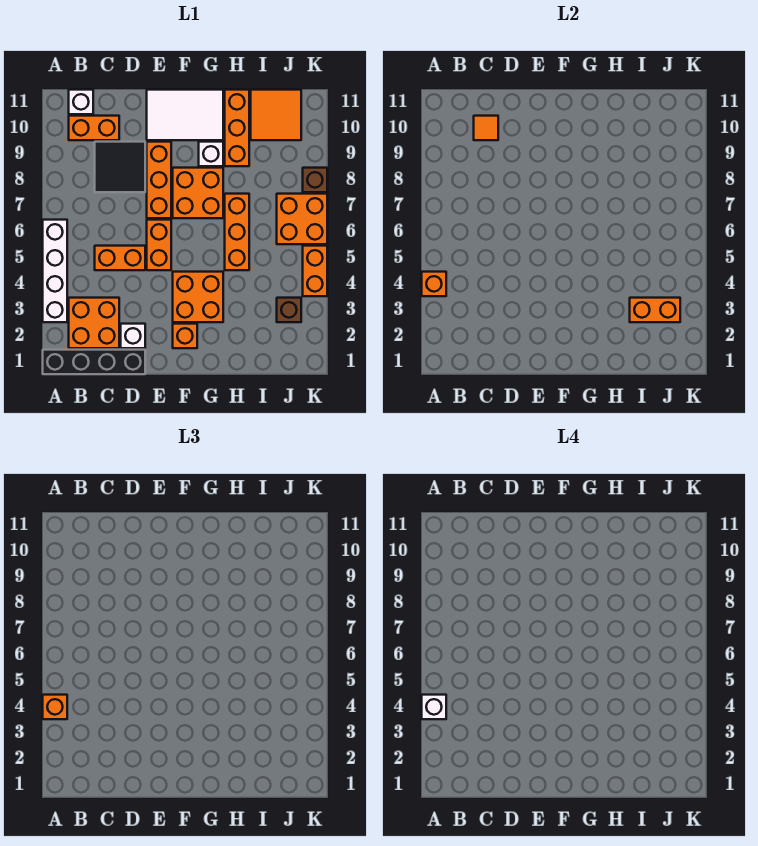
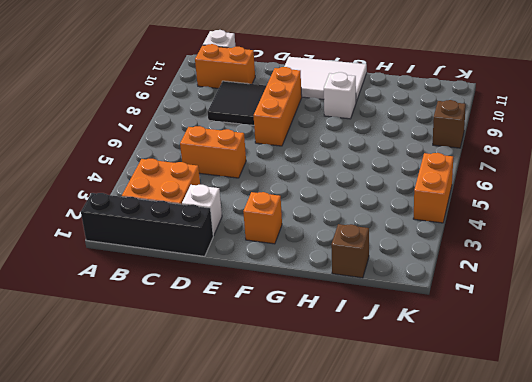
brown 1x1 brick [331,224,369,278] -> brown 1x1 brick moved to [277,298,301,322]
none -> white 1x4 brick [43,220,67,322]
none -> orange 1x2 brick [147,220,171,270]
none -> orange 2x2 brick [173,272,223,322]

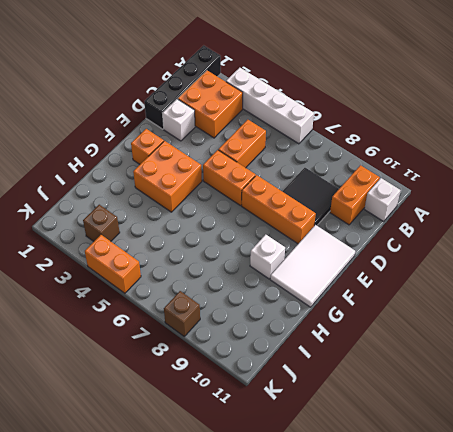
none -> orange 2x2 brick [173,168,223,218]
none -> orange 1x3 brick [225,194,249,270]
none -> orange 1x3 brick [225,90,249,166]

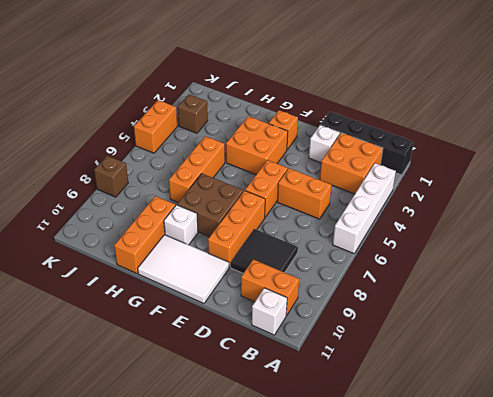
brown 2x2 brick [177,174,243,237] -> orange 2x2 brick [173,168,223,218]
none -> orange 2x2 tile [251,90,301,140]
none -> orange 2x2 brick [277,194,327,244]
none -> orange 1x1 brick [422,272,446,296]

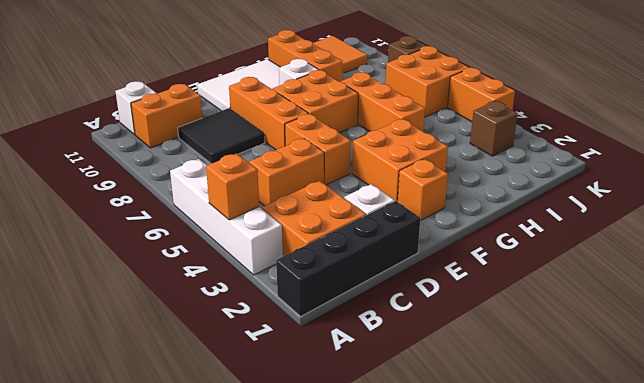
none -> orange 1x1 tile [474,116,498,140]
none -> orange 1x2 brick [630,298,680,322]
none -> orange 1x1 brick [43,695,67,719]

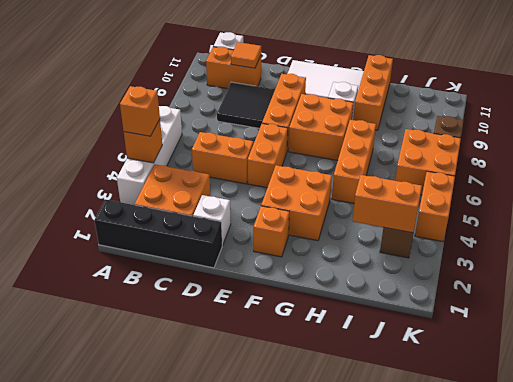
none -> orange 2x2 tile [251,90,301,140]
none -> white 1x1 brick [422,695,446,719]

